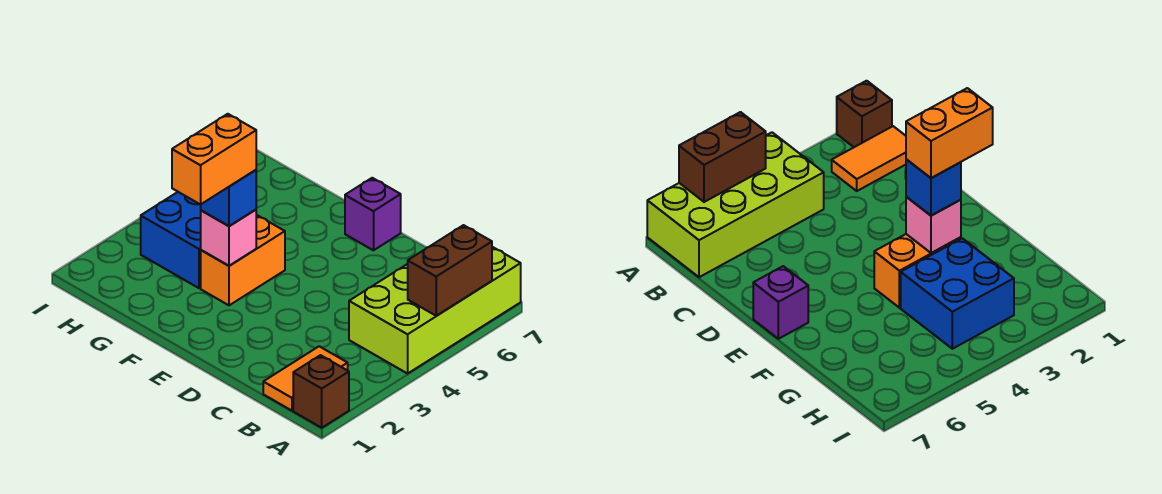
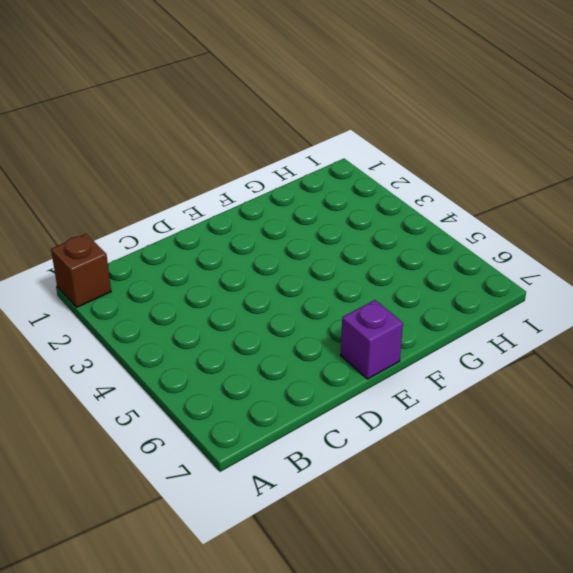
none -> lime 2x4 brick [349,247,521,373]
none -> orange 1x2 tile [263,346,348,411]

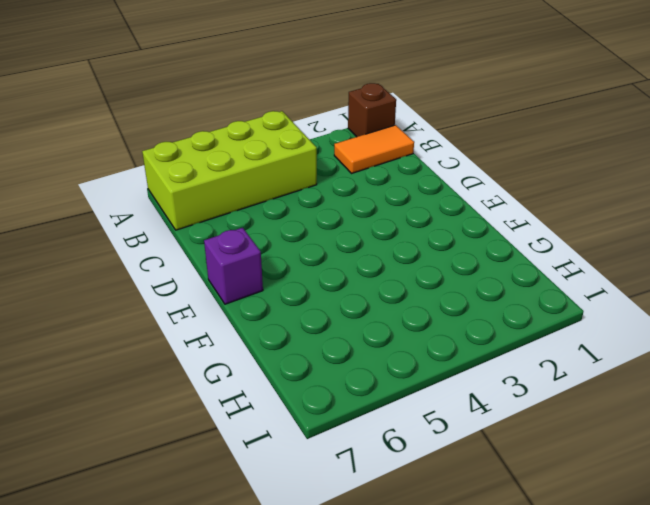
none -> orange 1x2 brick [201,215,285,305]
none -> blue 2x2 brick [141,192,201,288]

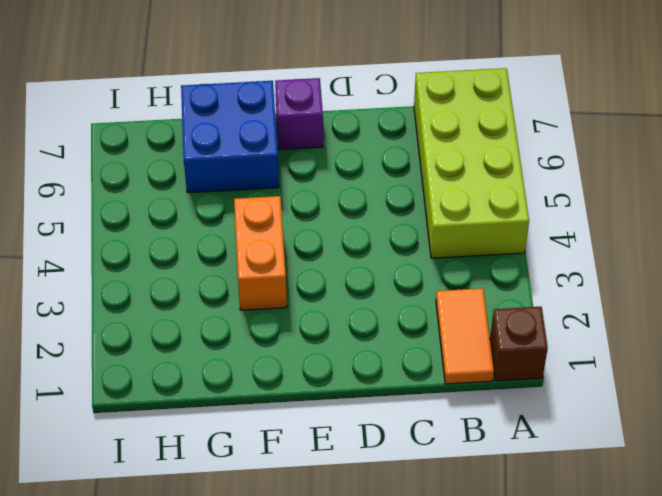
blue 2x2 brick [181,81,279,193] -> blue 2x2 brick moved to [141,192,201,288]
none -> brown 1x2 brick [408,225,492,316]
none -> pink 1x1 brick [201,210,256,266]

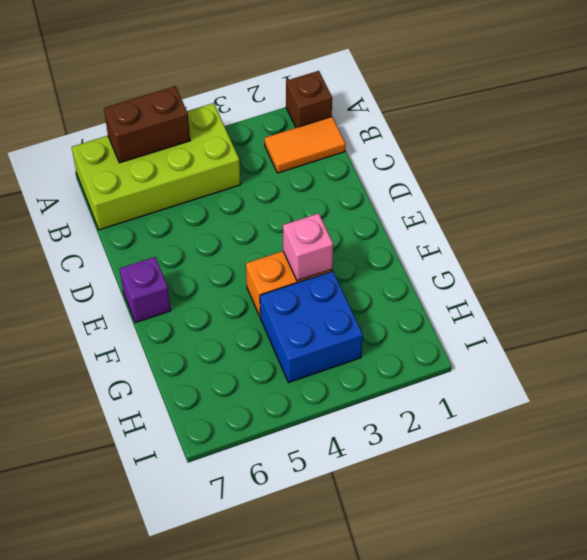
none -> blue 1x1 brick [201,170,256,226]
none -> orange 1x2 brick [172,114,256,205]

